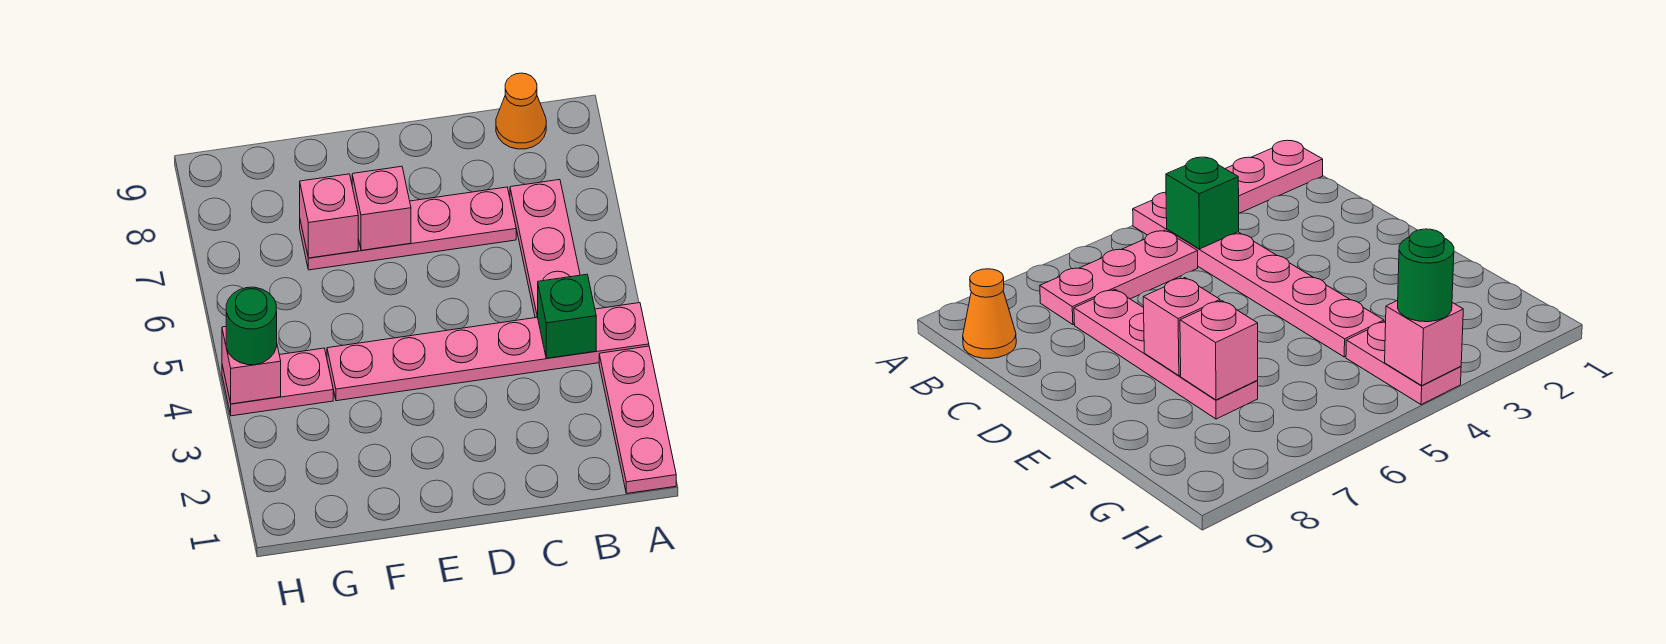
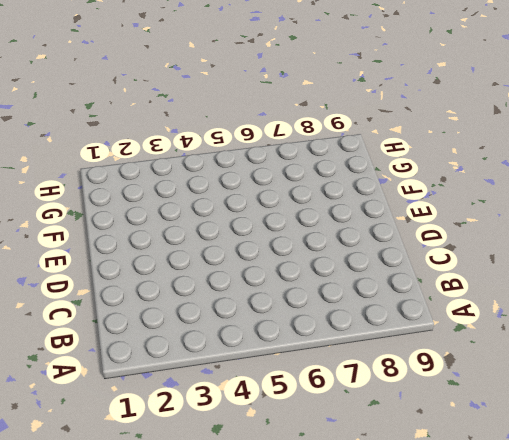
none -> pink 1x3 plate [599,346,676,493]
none -> pink 1x6 plate [327,303,649,401]

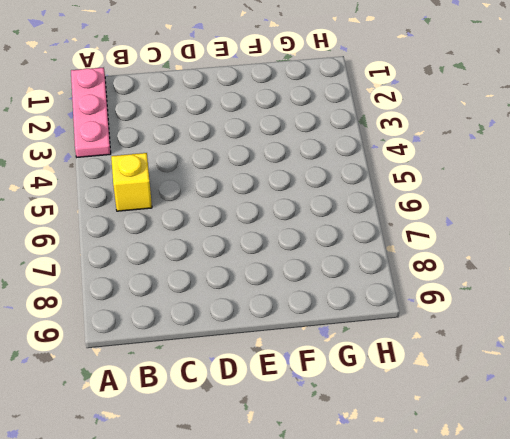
yellow 1x1 brick [111,153,152,211] -> pink 1x3 plate [510,180,580,318]
none -> pink 1x6 plate [327,303,649,401]
none -> orange 1x1 cone [496,73,546,149]

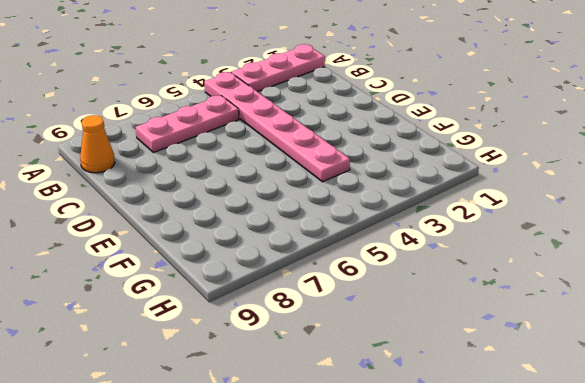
none -> pink 1x4 plate [300,187,516,270]
none -> pink 1x2 plate [222,348,333,416]

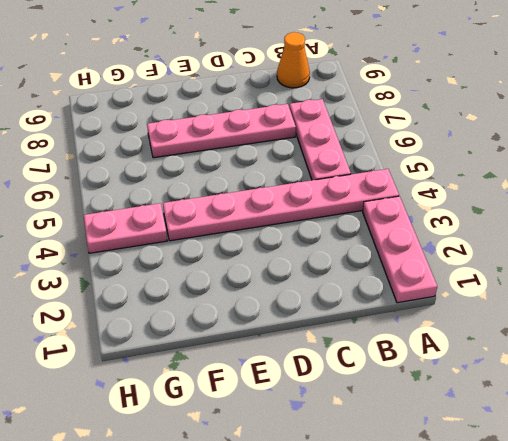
none -> green 1x1 brick [538,274,596,358]
none -> pink 1x1 brick [352,166,411,251]

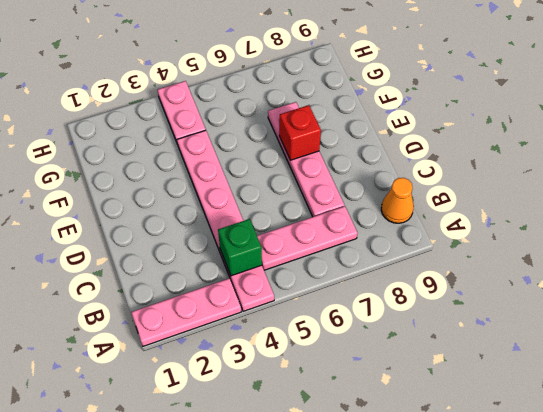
red 1x1 brick [279,105,321,160] -> pink 1x1 brick [352,166,411,251]
none -> pink 1x1 brick [300,174,358,258]
none -> pink 1x1 brick [222,327,281,404]

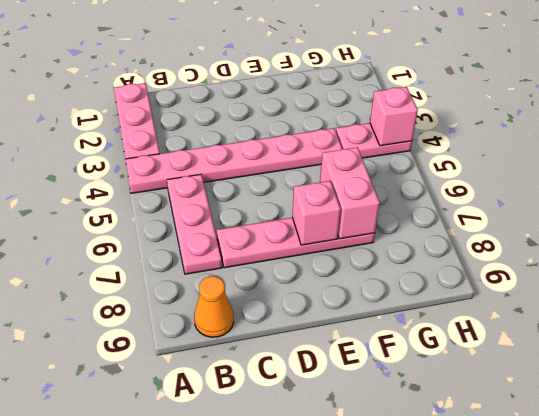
pink 1x2 brick [320,147,380,239] -> pink 1x1 brick [300,174,358,258]
none -> green 1x1 brick [538,274,596,358]
none -> green 1x1 round brick [226,287,277,365]

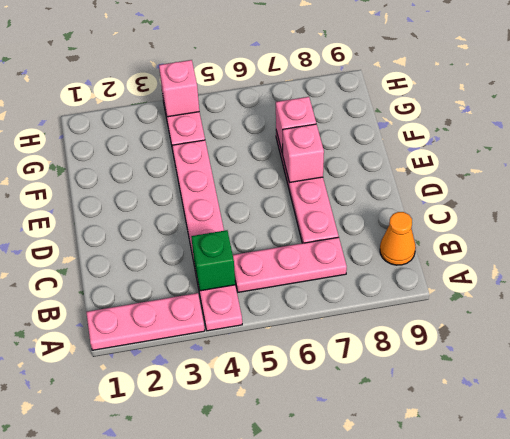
none -> green 1x1 round brick [226,287,277,365]

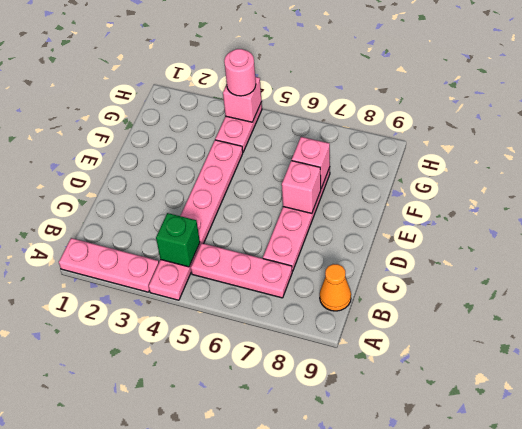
pink 1x1 round brick [224,49,256,96] -> green 1x1 round brick [226,287,277,365]

